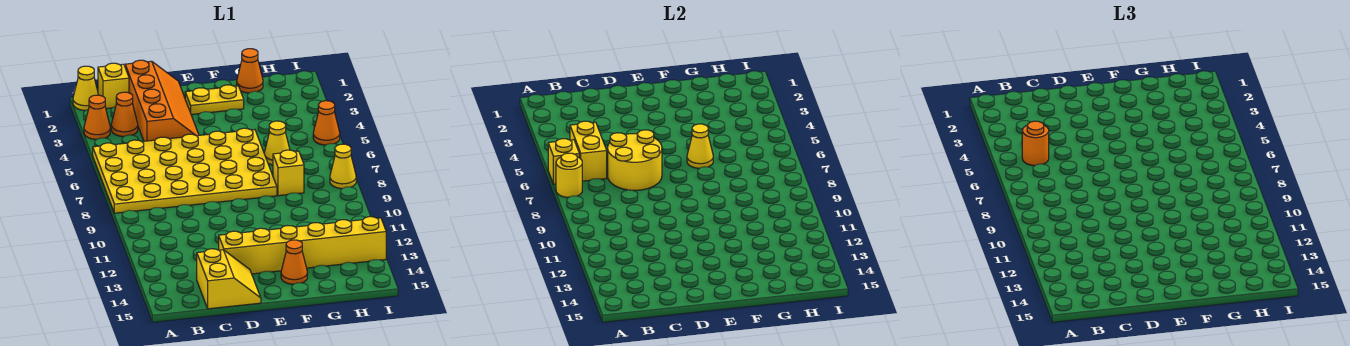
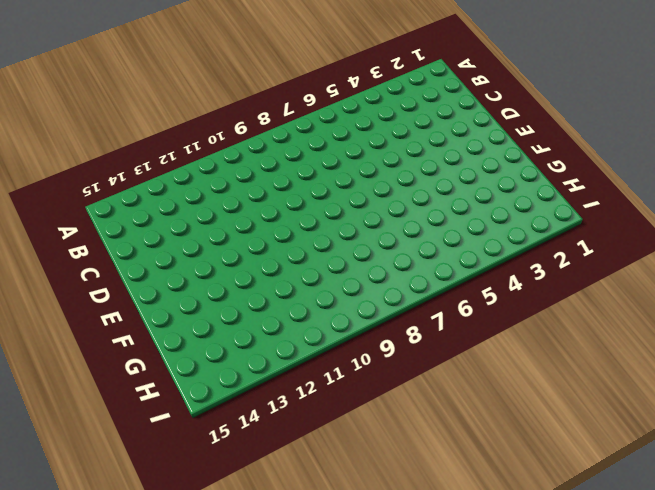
none -> yellow 1x1 cone [73,66,98,111]
none -> orange 1x1 cone [84,95,110,140]
none -> yellow 4x6 plate [93,128,277,213]

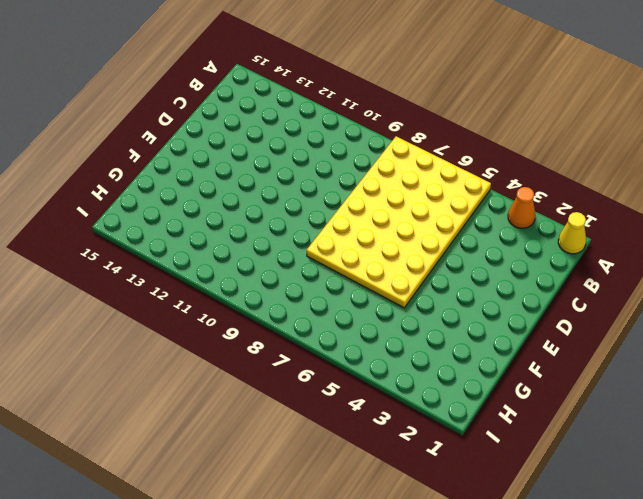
none -> yellow 1x1 brick [98,63,129,109]
none -> orange 1x1 cone [111,92,138,137]
none -> orange 2x4 slope [125,60,199,141]

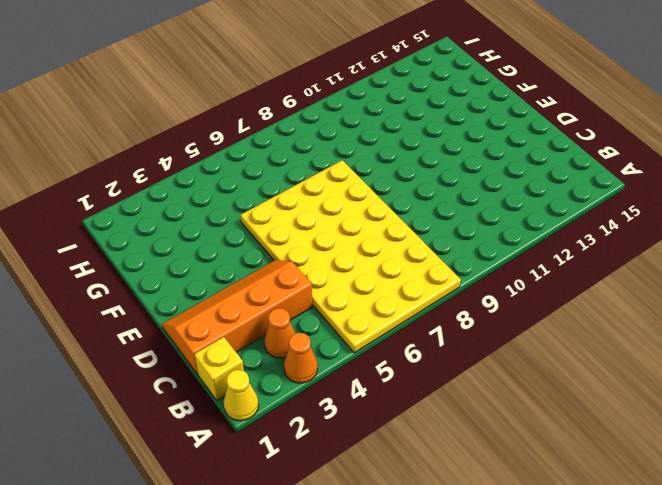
none -> yellow 2x2 slope [197,249,261,309]
none -> yellow 1x6 brick [219,217,386,274]
none -> yellow 1x2 plate [185,85,244,115]

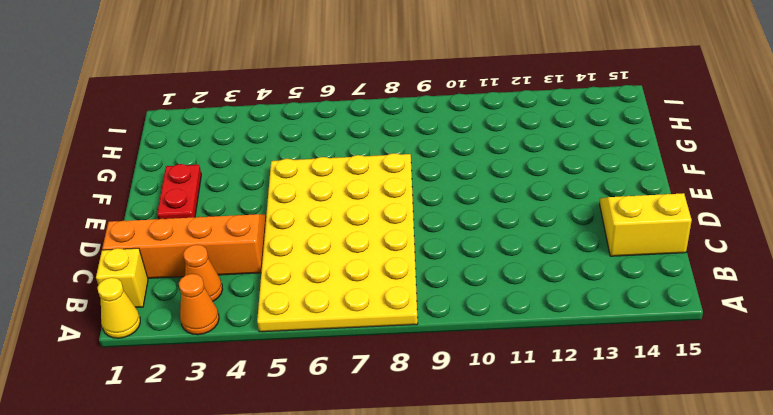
red 1x2 plate [157,164,201,219] -> yellow 1x2 plate [185,85,244,115]
none -> yellow 1x6 brick [219,217,386,274]
none -> orange 1x1 cone [281,240,307,284]
none -> orange 1x1 cone [237,49,263,93]

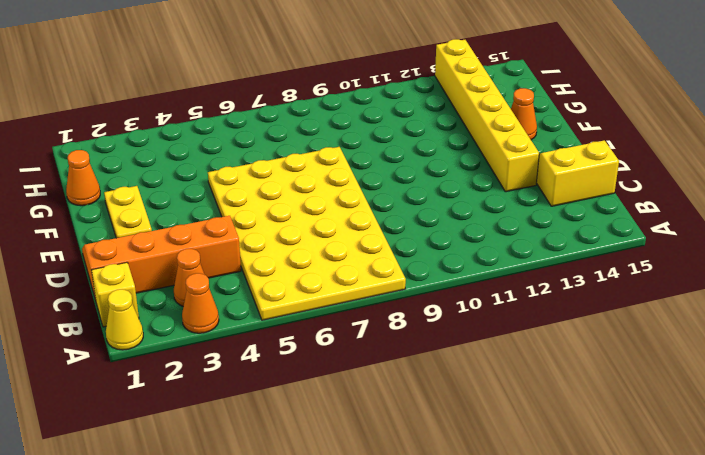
none -> yellow 1x1 cone [264,121,290,165]
none -> yellow 1x1 brick [273,150,304,196]
none -> orange 1x1 cone [313,101,340,145]

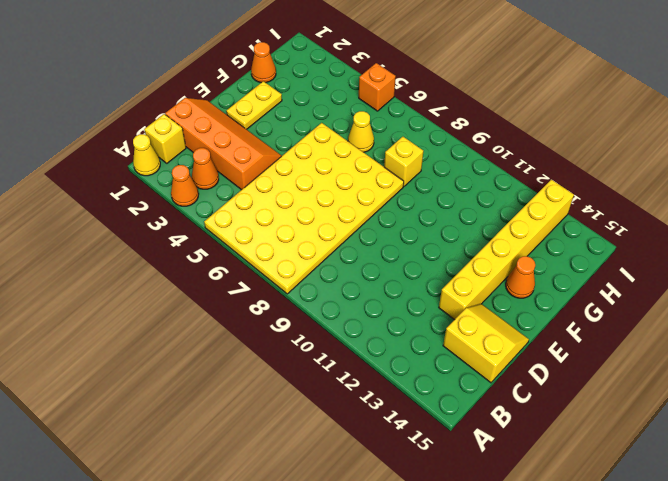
orange 1x1 brick [359,63,396,111] -> orange 1x1 cone [313,101,340,145]
none -> yellow 1x1 cone [330,144,356,189]
none -> yellow 1x1 brick [548,139,579,184]
none -> yellow 1x1 round brick [556,153,582,198]

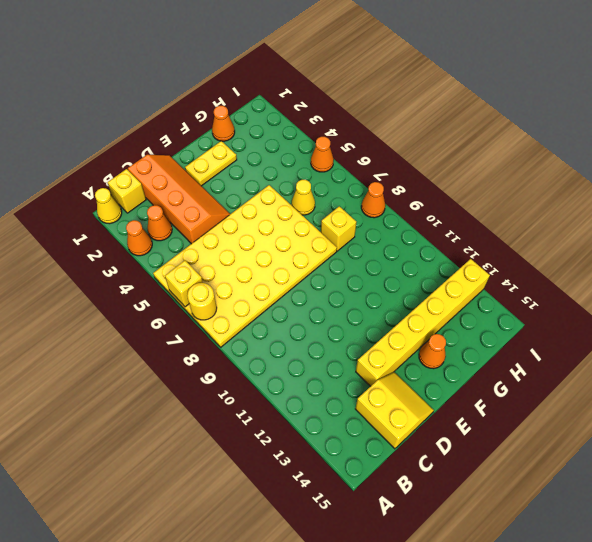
orange 1x1 cone [361,182,385,218] -> yellow 1x1 cone [330,144,356,189]
none -> yellow 1x2 brick [570,121,607,181]
none -> yellow 2x2 round brick [608,130,662,190]
none -> yellow 1x1 cone [687,124,713,168]

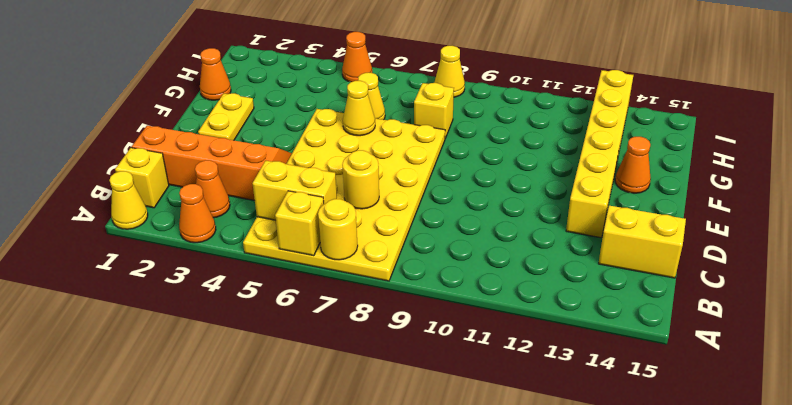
yellow 1x1 round brick [342,150,379,209] -> yellow 2x2 round brick [608,130,662,190]
none -> orange 1x1 round brick [1022,121,1049,166]

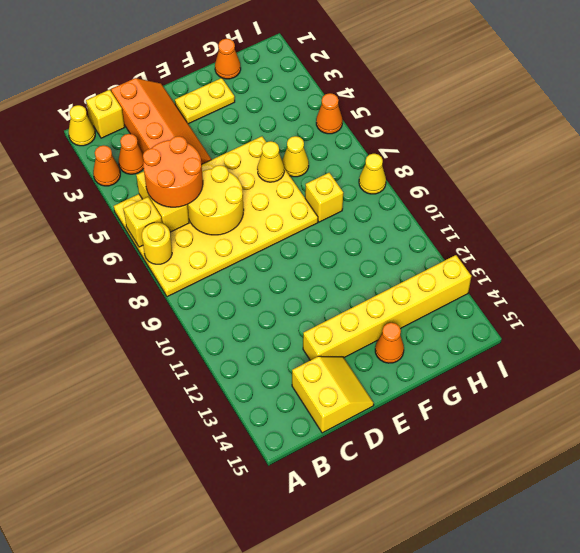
orange 2x2 round brick [143,136,203,207] -> orange 1x1 round brick [1022,121,1049,166]

